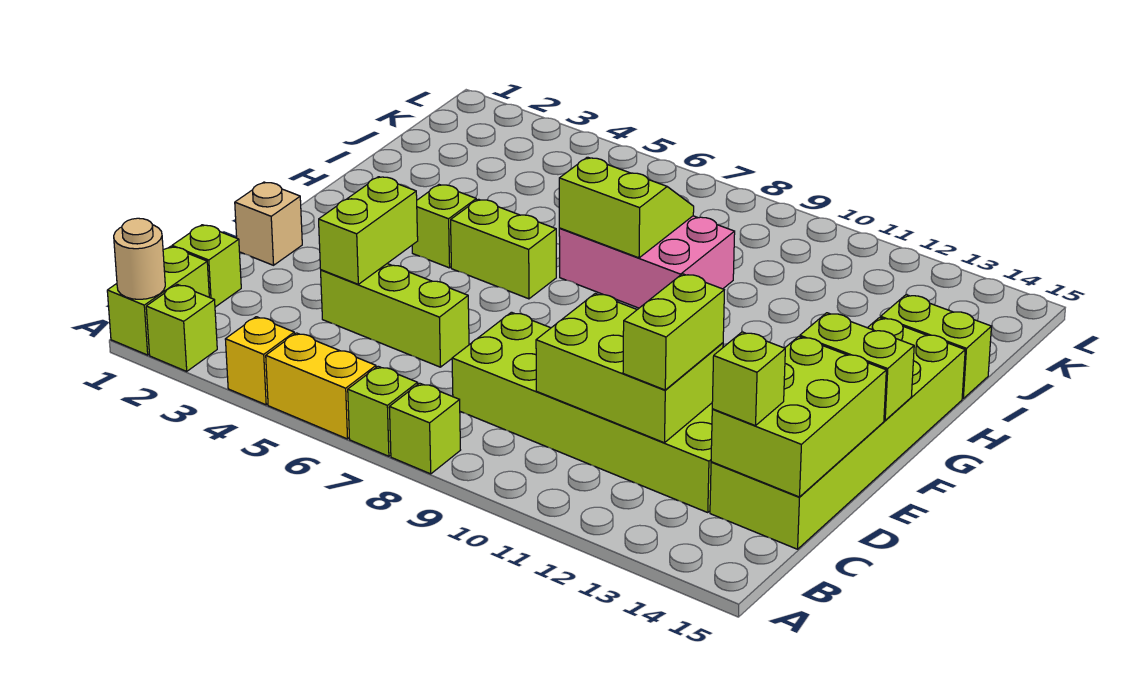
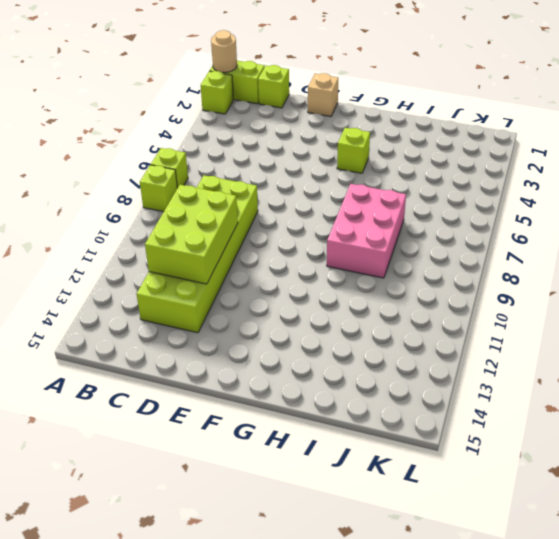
none -> yellow 1x1 brick [225,317,294,405]
none -> yellow 1x2 brick [266,333,376,439]
none -> lime 2x6 brick [710,318,965,549]

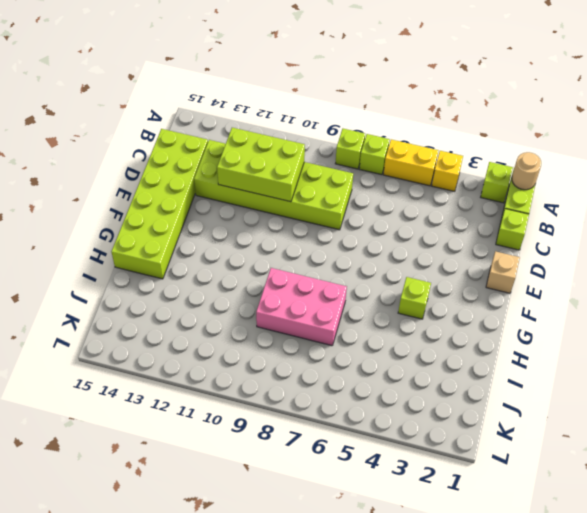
none -> lime 1x3 brick [321,264,469,367]
none -> lime 1x2 brick [451,199,556,299]
none -> lime 1x2 brick [881,295,991,399]

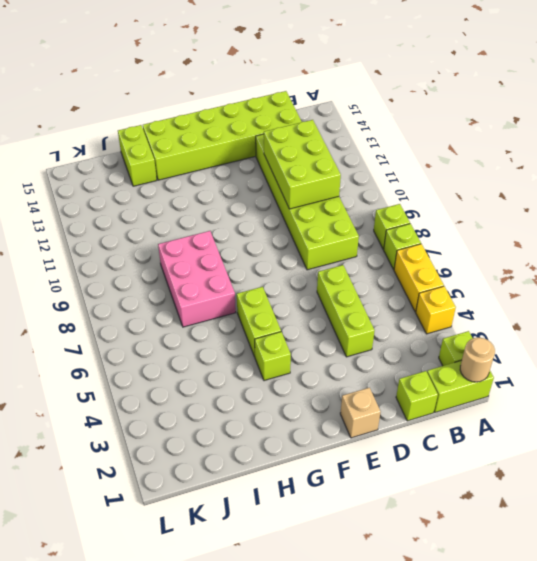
none -> lime 2x3 brick [711,337,886,497]
none -> lime 1x2 brick [319,177,418,284]
none -> lime 1x2 brick [800,313,914,420]

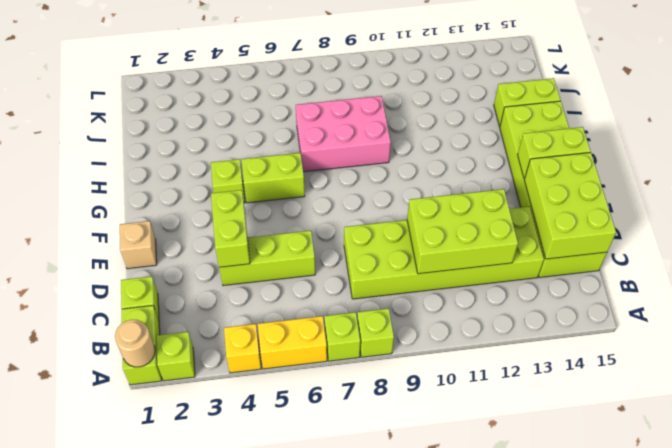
none -> lime 2x2 slope [559,157,694,258]
none -> lime 1x2 brick [623,274,724,390]
none -> lime 1x1 brick [712,332,785,426]

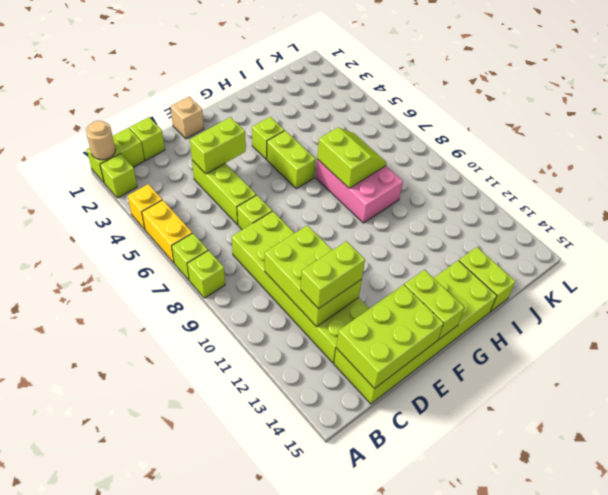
lime 1x1 brick [237,195,272,230] -> lime 1x1 brick moved to [712,332,785,426]

